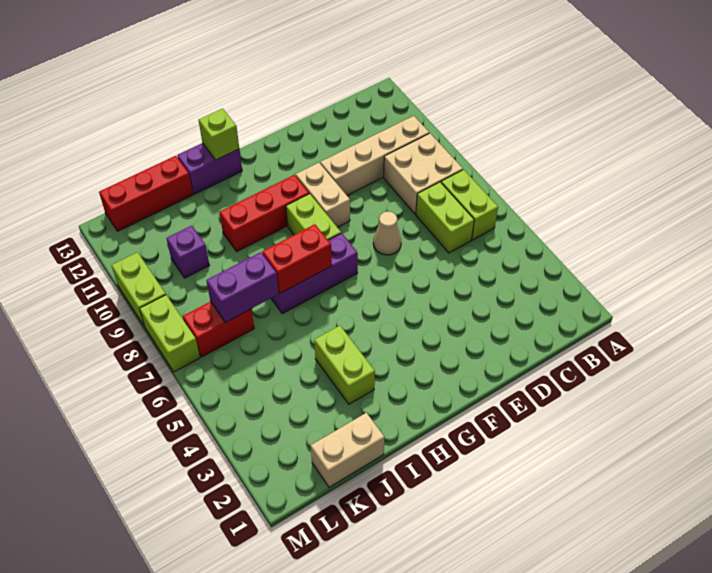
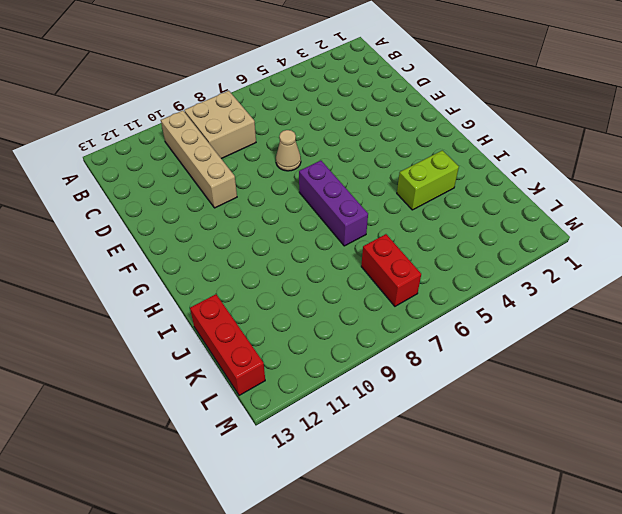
none -> lime 1x2 brick [441,170,498,240]
none -> lime 1x2 brick [416,182,474,253]
none -> tan 1x2 brick [296,163,350,227]

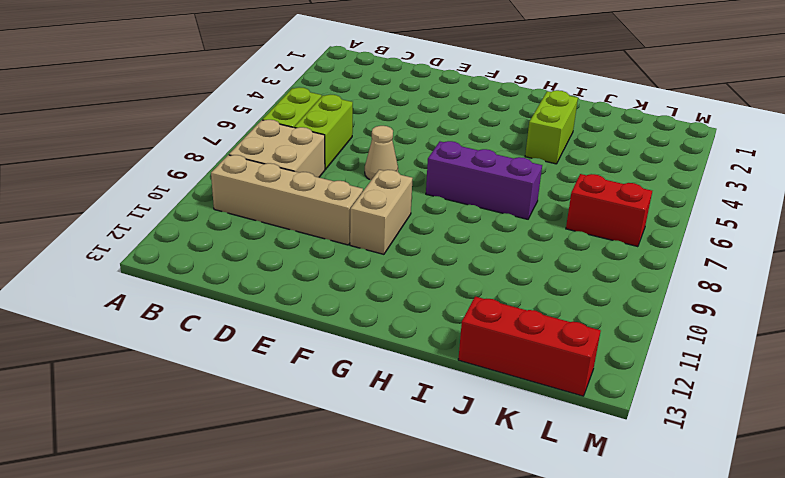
none -> lime 1x2 brick [286,194,341,240]
none -> red 1x3 brick [219,175,309,251]
none -> purple 1x2 brick [177,143,242,194]

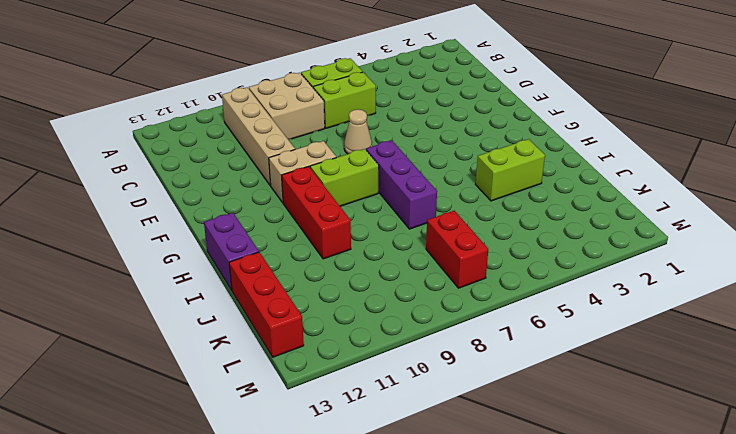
none -> tan 1x2 brick [311,413,384,487]
none -> purple 1x1 brick [166,226,210,278]
none -> lime 1x2 brick [140,295,200,372]

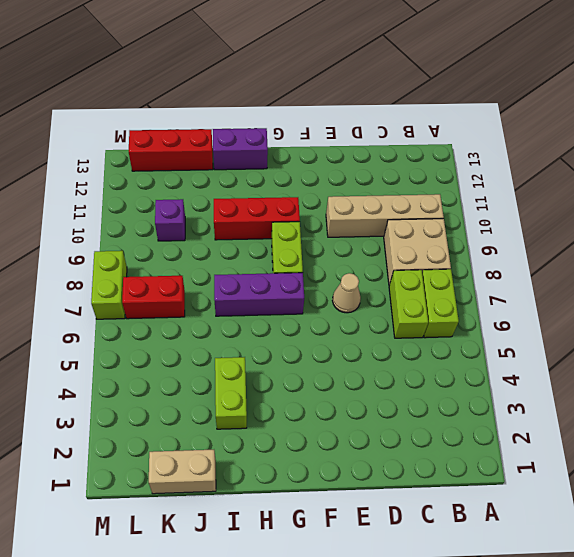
none -> tan 1x2 brick [296,163,350,227]
none -> lime 1x2 brick [111,252,166,327]
none -> red 1x2 brick [262,224,332,293]

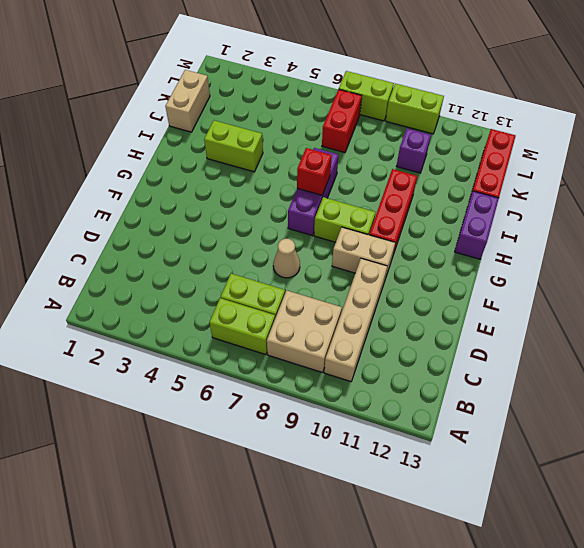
red 1x1 brick [297,148,332,195] -> red 1x2 brick [262,224,332,293]
none -> lime 1x1 brick [199,108,239,160]
none -> purple 1x2 brick [206,252,279,322]

